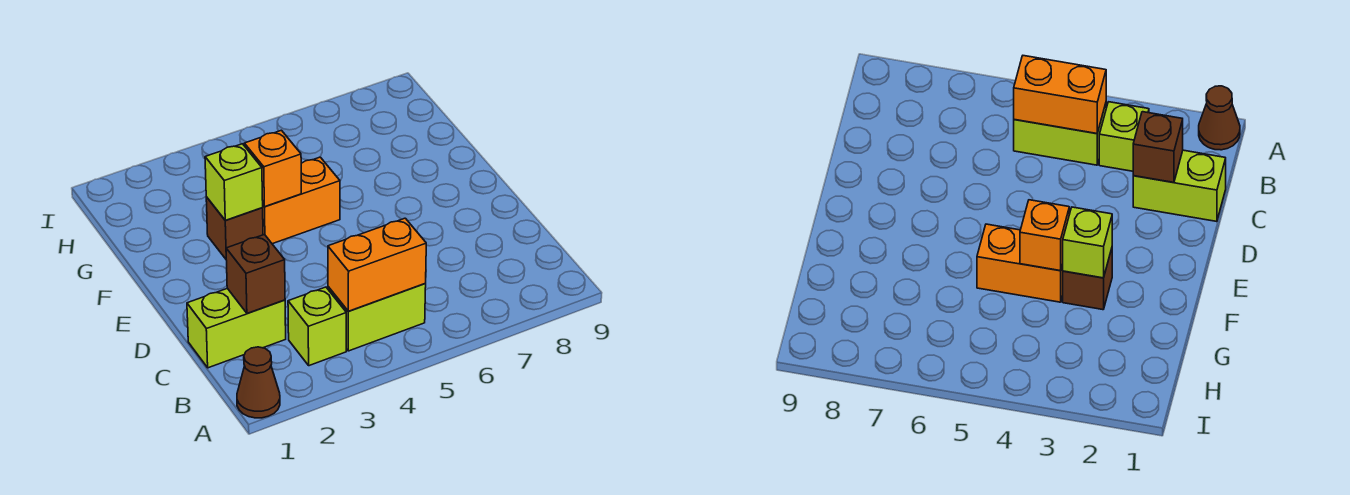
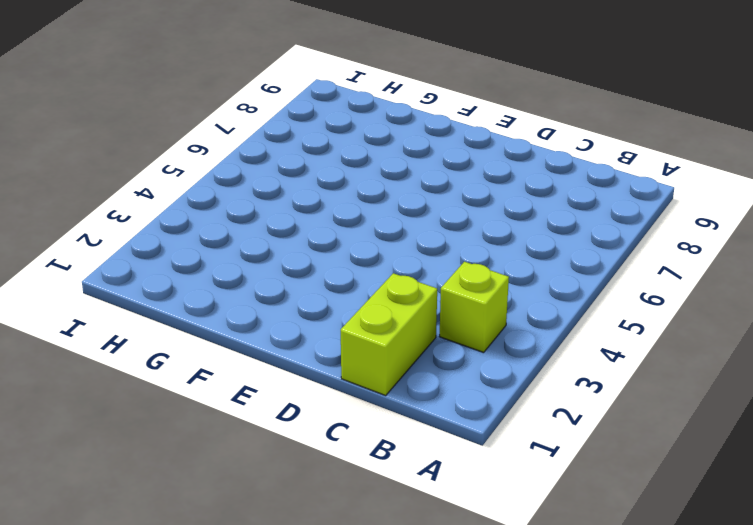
none -> brown 1x1 cone [237,347,280,418]
none -> lime 1x2 brick [328,284,426,351]

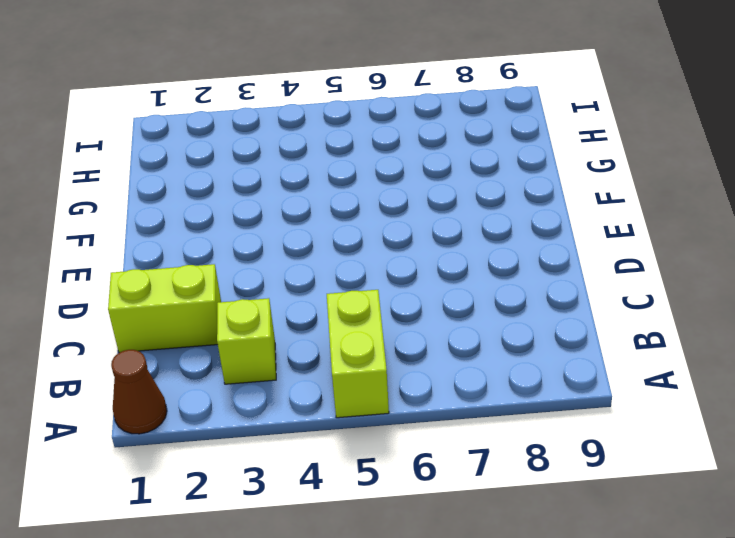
lime 1x2 brick [327,290,389,418] -> lime 1x2 brick turned to [328,284,426,351]
none -> brown 1x1 brick [206,197,263,259]
none -> orange 1x2 brick [262,157,340,244]

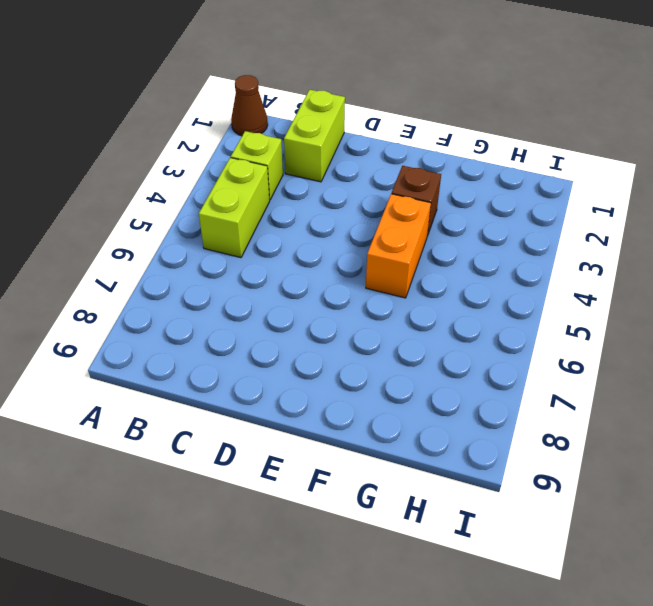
none -> orange 1x2 brick [328,218,426,311]
none -> brown 1x1 brick [226,235,285,313]

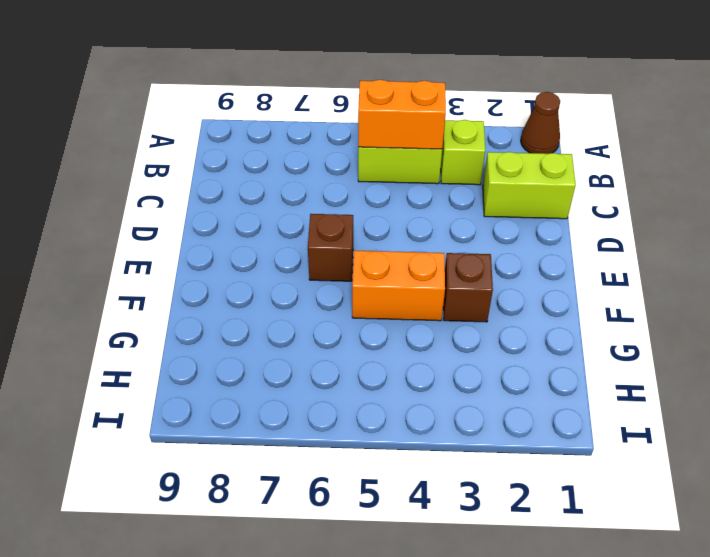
brown 1x1 brick [308,214,353,281] -> brown 1x1 brick moved to [226,235,285,313]
none -> lime 1x1 brick [205,144,263,220]
none -> orange 1x1 brick [244,130,301,207]

